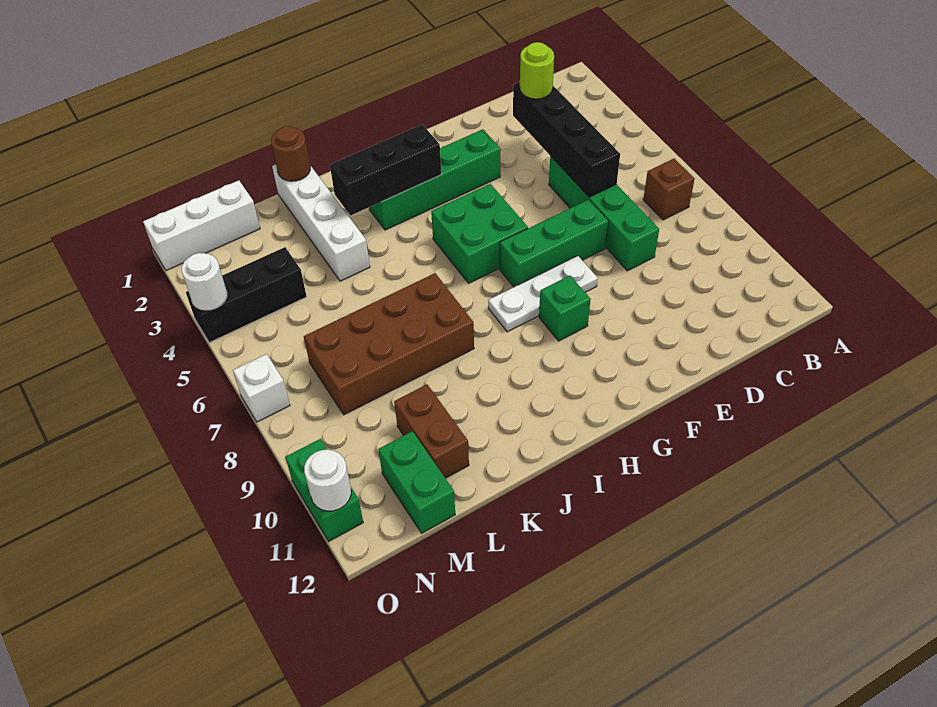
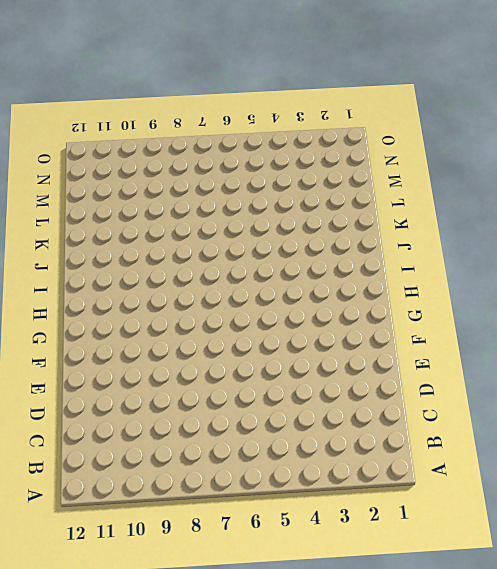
none -> brown 1x1 brick [643,159,695,220]
none -> green 1x4 brick [549,156,659,271]
none -> green 1x3 brick [500,200,608,287]

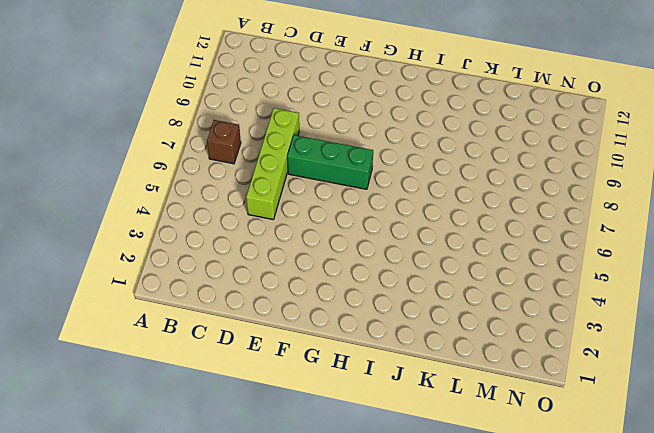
lime 1x4 brick [246,108,299,219] -> green 1x4 brick [549,156,659,271]
none -> green 1x4 brick [369,129,500,230]
none -> white 1x3 plate [488,256,598,332]
none -> green 2x2 brick [431,184,528,283]

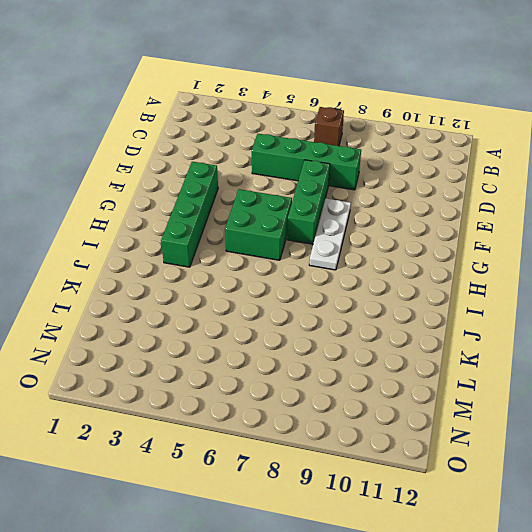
none -> green 1x1 brick [539,276,591,341]
none -> brown 2x4 brick [304,273,474,415]
none -> white 1x4 brick [272,165,370,281]

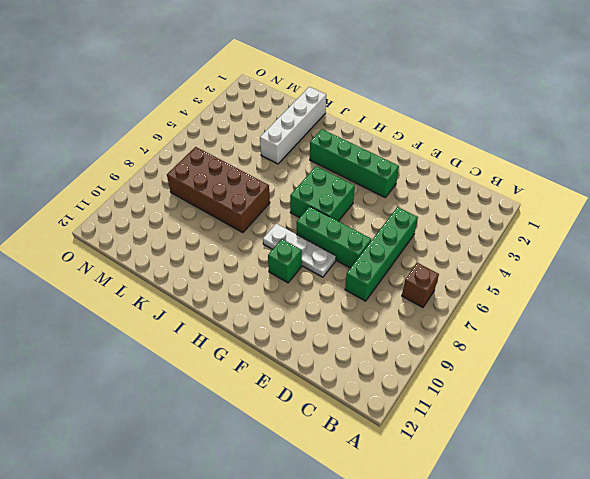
none -> brown 1x2 brick [394,384,469,478]
none -> white 1x3 brick [143,180,260,271]
none -> black 1x3 brick [186,247,307,343]

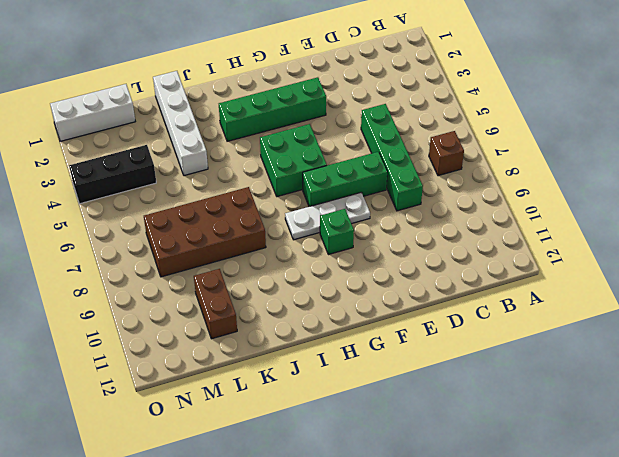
none -> green 1x2 brick [378,431,455,533]
none -> white 1x1 brick [233,354,290,422]
none -> green 1x2 brick [285,439,363,541]

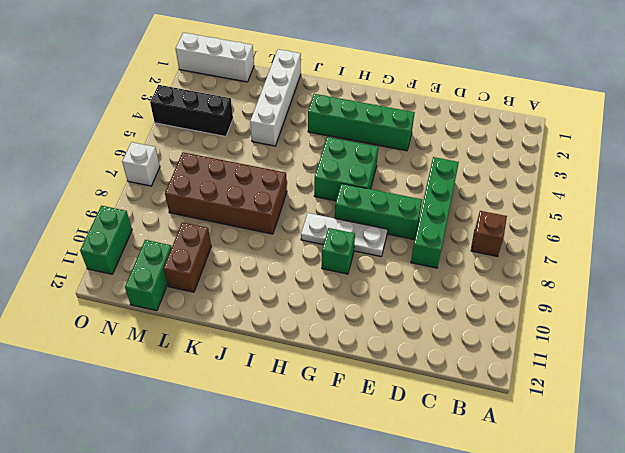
none -> black 1x4 brick [513,82,620,197]
none -> black 1x3 brick [330,124,441,216]
none -> brown 1x1 round brick [271,126,310,181]

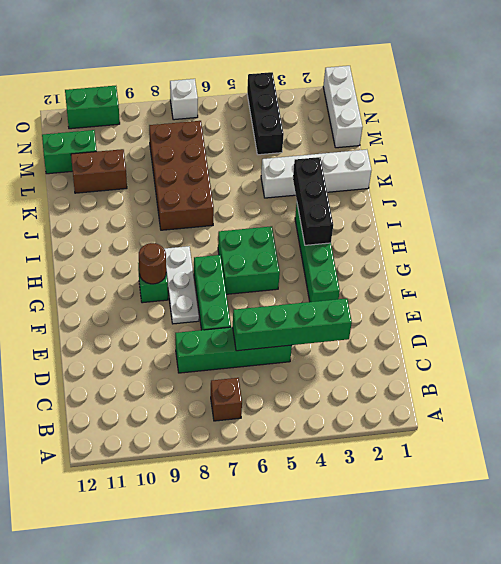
green 1x4 brick [233,298,352,351] -> black 1x4 brick [513,82,620,197]
brown 1x1 round brick [139,243,166,284] -> brown 1x1 round brick moved to [271,126,310,181]
none -> white 1x1 round brick [181,253,227,310]
none -> white 1x1 round brick [304,450,351,511]
none -> lime 1x1 round brick [520,42,554,99]

